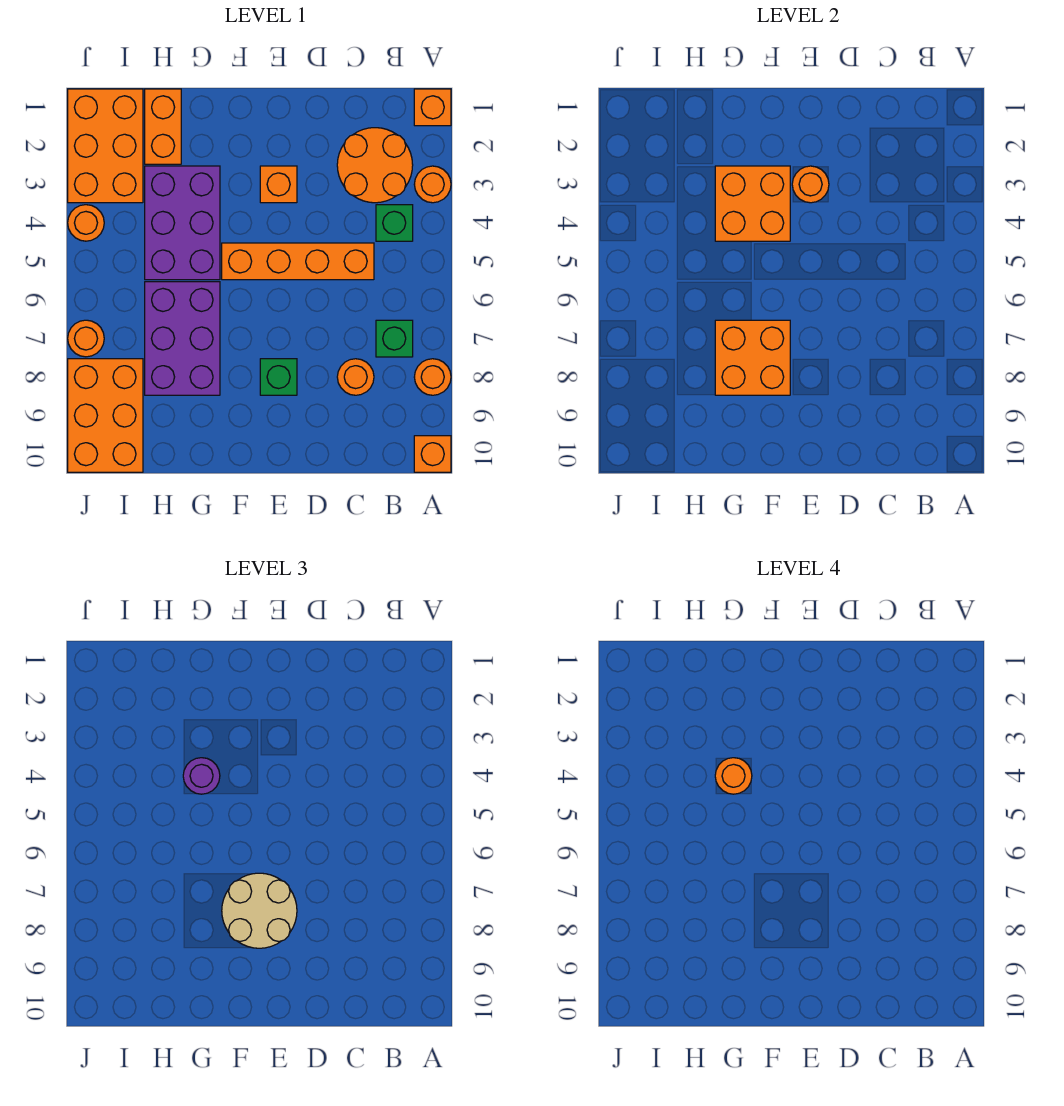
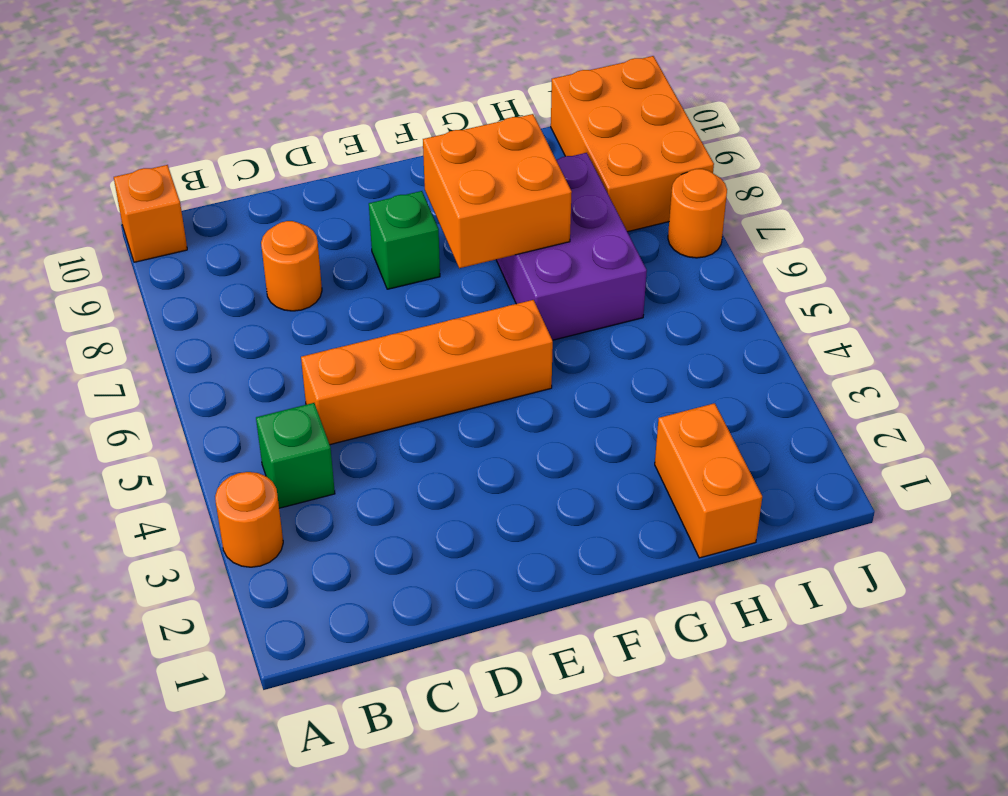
none -> orange 1x1 brick [414,89,451,126]
none -> orange 1x1 round brick [414,359,451,395]
none -> orange 2x2 round brick [337,128,413,203]

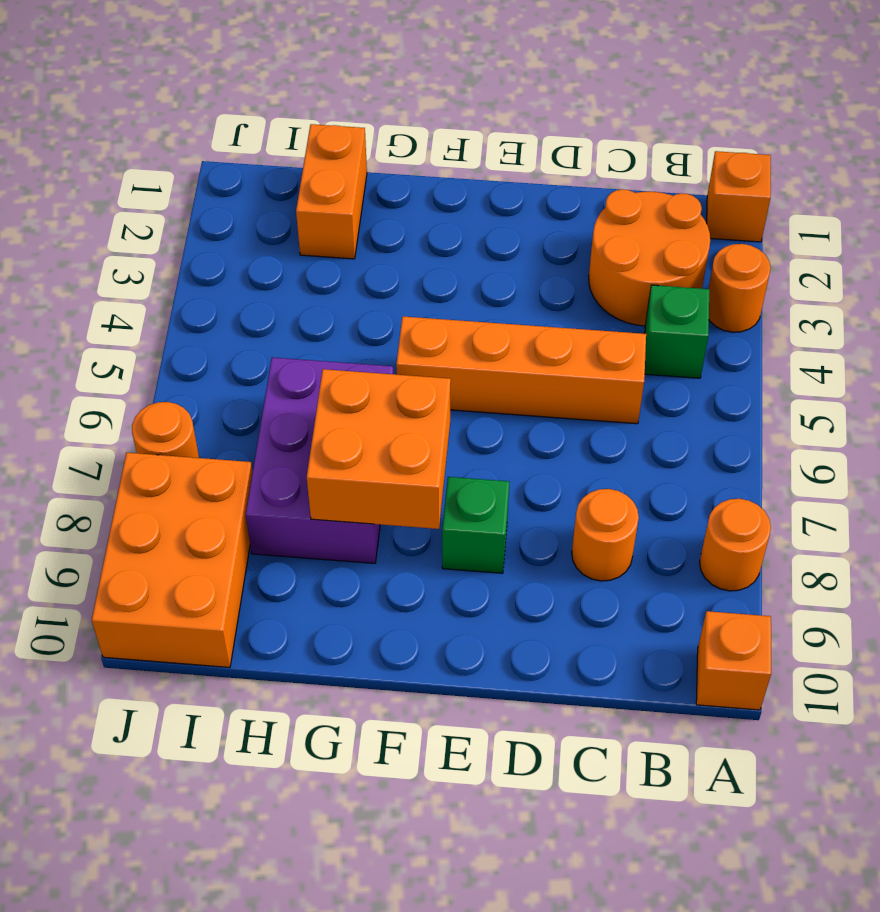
none -> green 1x1 brick [376,320,413,357]
none -> orange 1x1 brick [260,166,297,203]
none -> purple 2x3 brick [145,166,220,280]

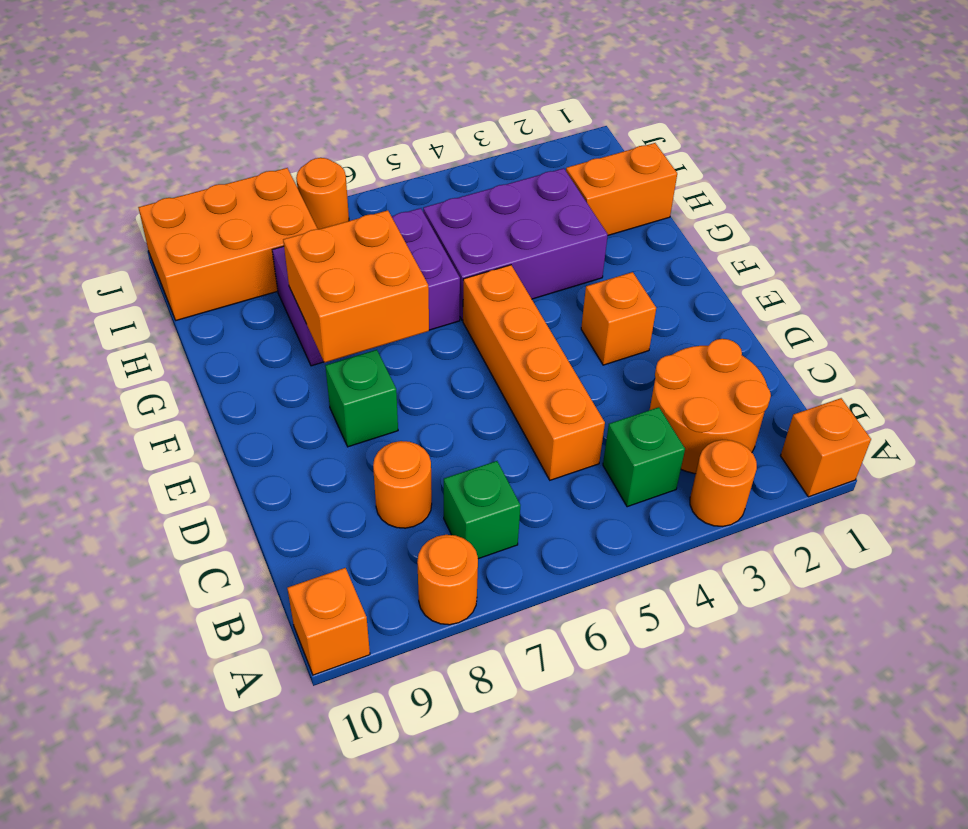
none -> orange 2x3 brick [68,89,143,203]
none -> orange 1x1 round brick [68,205,104,241]
none -> orange 1x1 round brick [792,166,829,203]

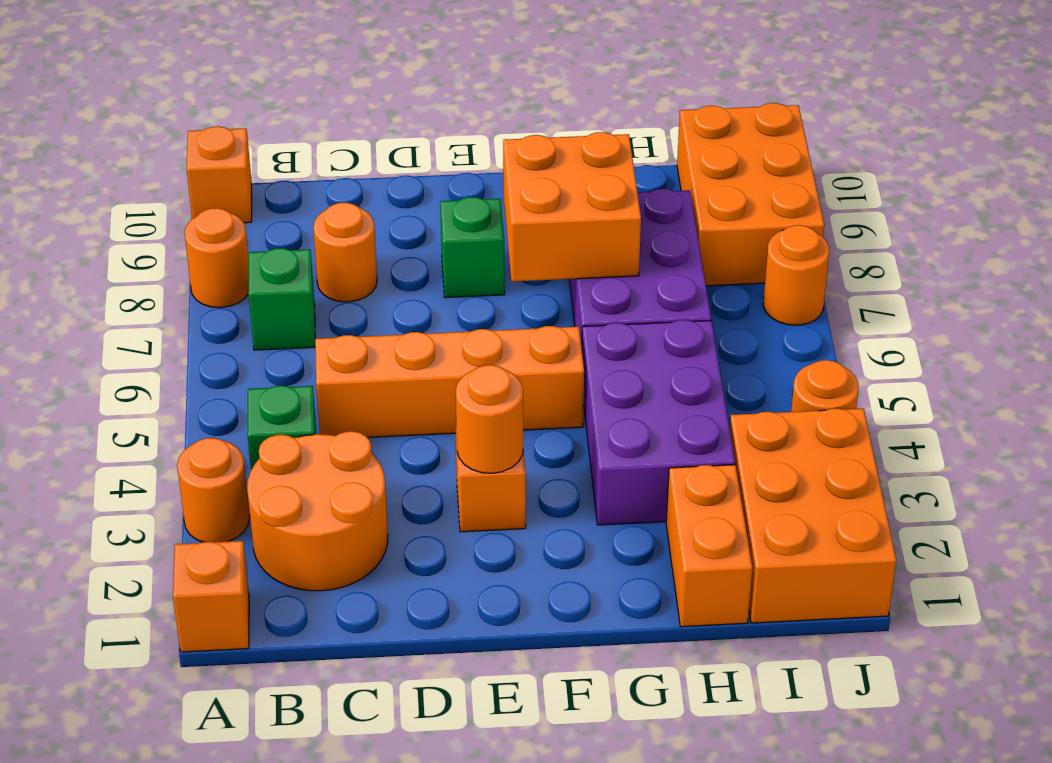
none -> orange 2x2 brick [715,166,790,241]
none -> tan 2x2 round brick [222,873,297,948]
none -> purple 1x1 round brick [183,758,220,794]

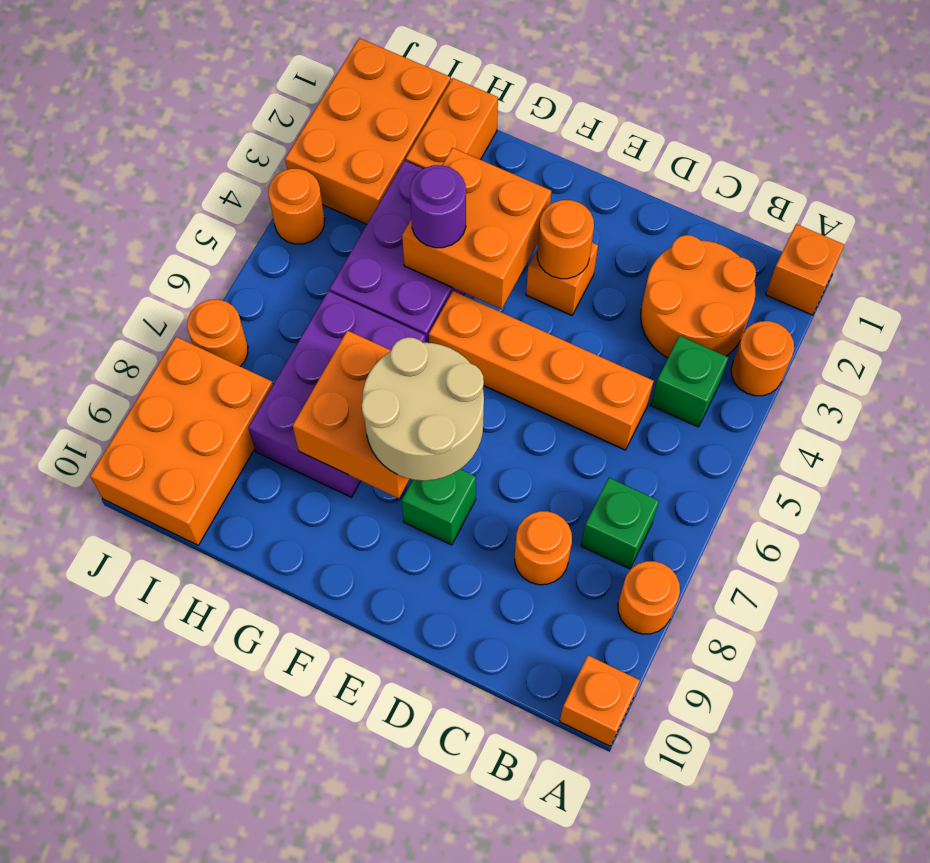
none -> orange 1x1 round brick [715,758,752,794]

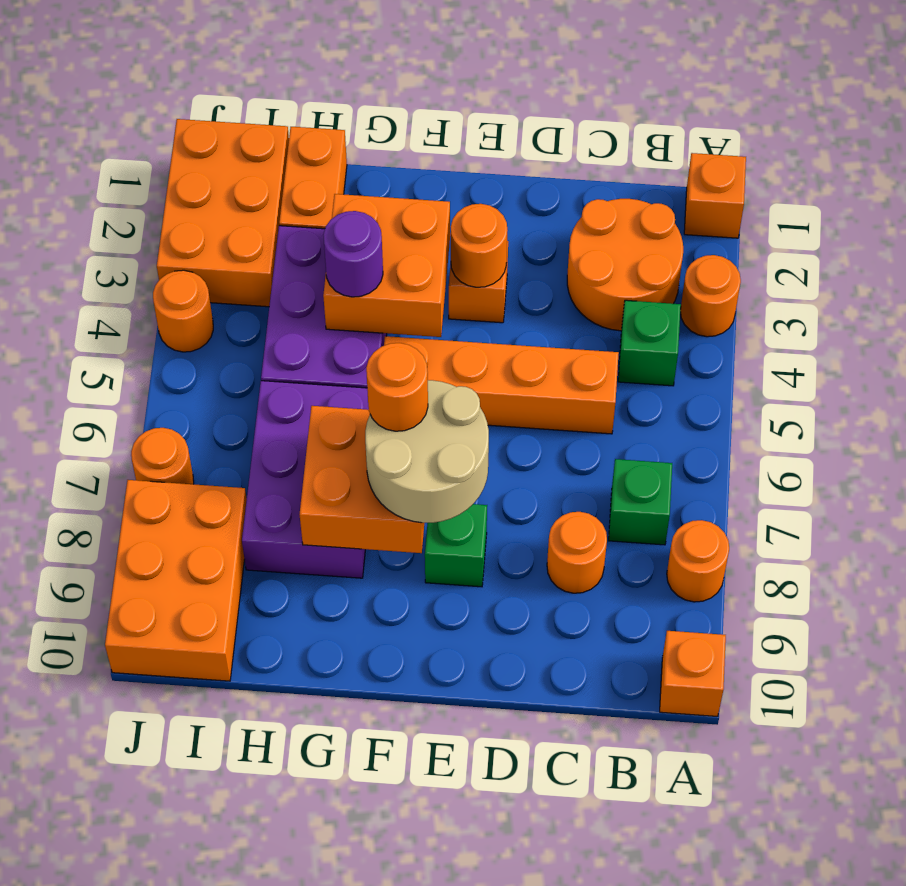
orange 1x1 round brick [366,343,428,431] -> orange 1x1 round brick moved to [715,758,752,794]

